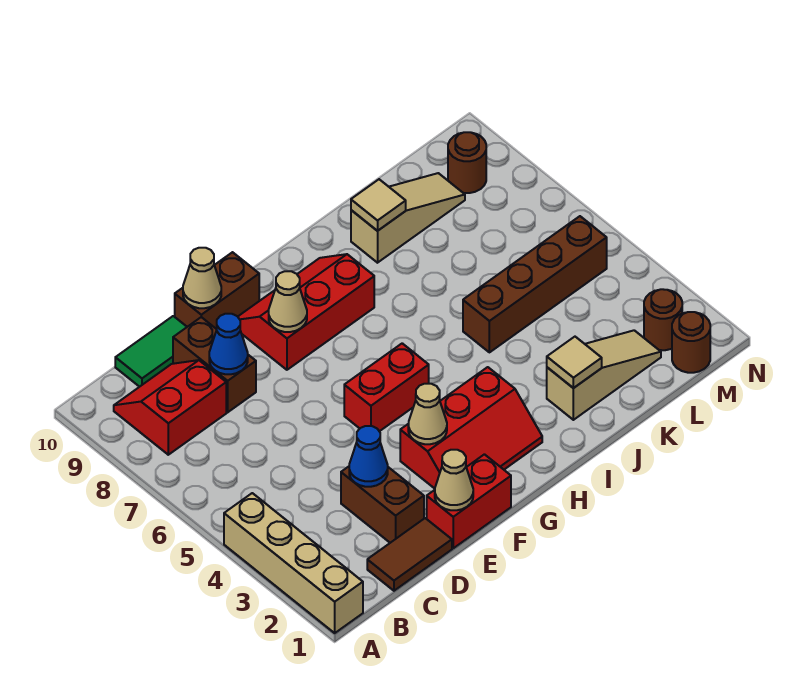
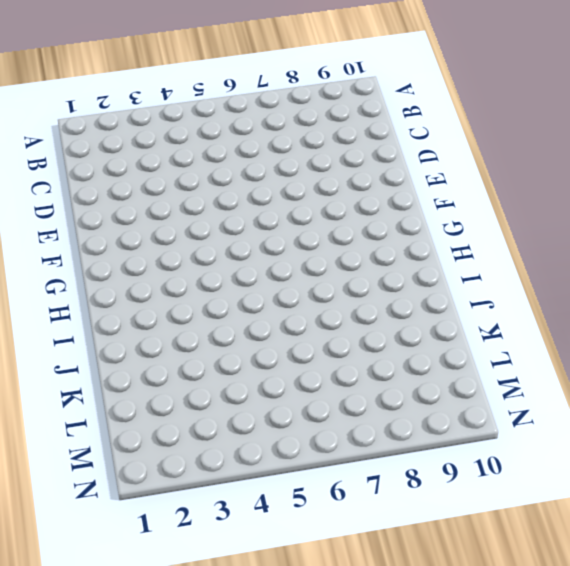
none -> tan 1x4 brick [224,493,363,633]
none -> red 2x2 slope [114,360,226,455]
none -> brown 1x2 tile [367,518,452,591]

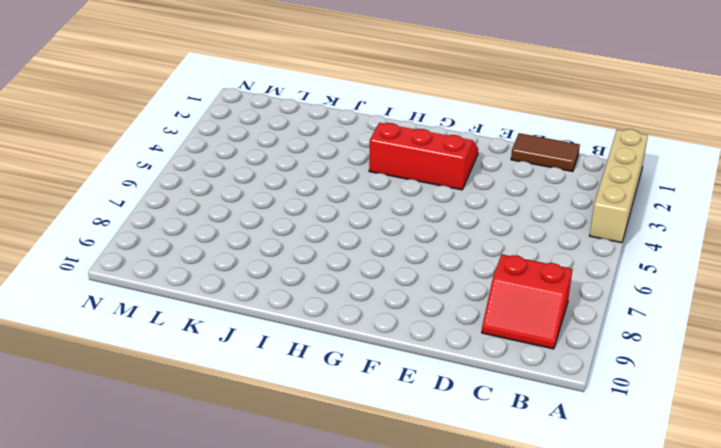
none -> green 1x2 tile [115,316,187,387]
none -> brown 1x2 brick [341,467,424,543]
none -> brown 1x2 brick [173,317,256,412]

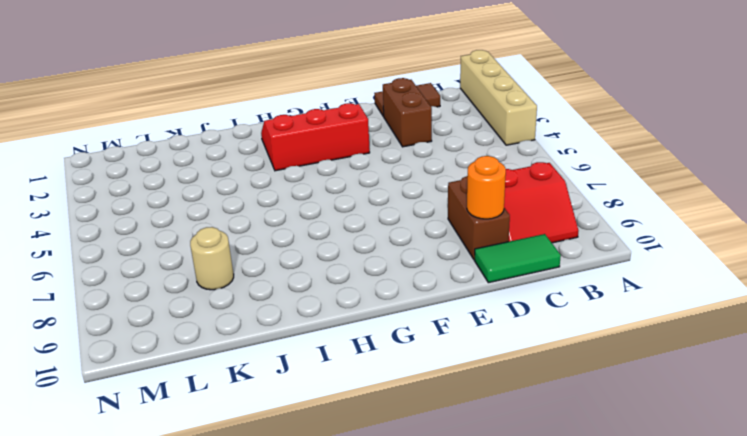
orange 1x1 round brick [467,156,506,219] -> none
tan 1x1 round brick [190,227,234,290] -> none
none -> red 1x2 brick [427,454,511,548]
none -> brown 1x2 brick [175,252,259,329]
none -> red 1x2 brick [344,343,429,431]

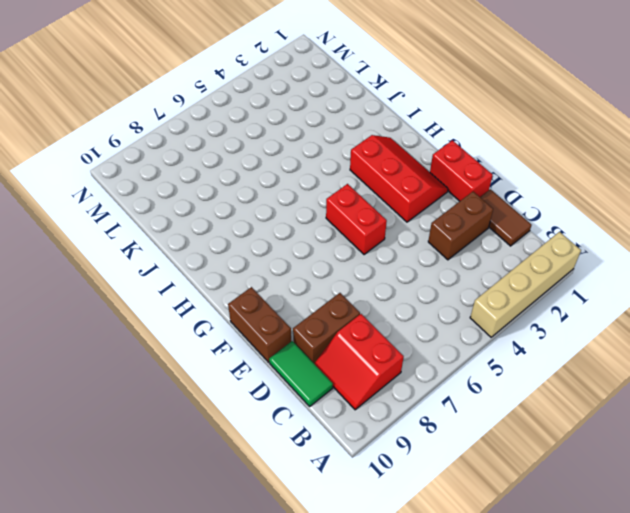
none -> red 2x3 slope [238,254,374,370]
none -> tan 1x3 slope [547,330,661,420]
none -> brown 1x4 brick [463,216,607,352]

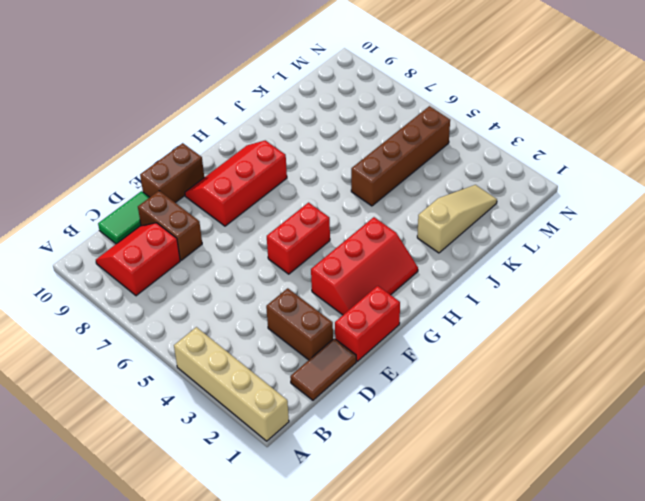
none -> tan 1x3 slope [351,173,465,263]
none -> brown 1x1 round brick [672,312,710,373]
none -> brown 1x1 round brick [644,289,682,350]

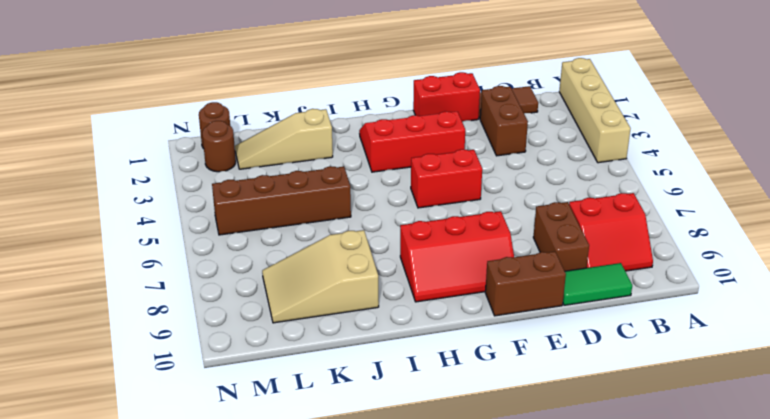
tan 2x3 slope [262,230,379,323] -> tan 1x3 slope [351,173,465,263]
none -> brown 1x1 round brick [448,132,486,193]
none -> blue 1x1 cone [349,426,388,487]
none -> blue 1x1 cone [209,314,248,374]

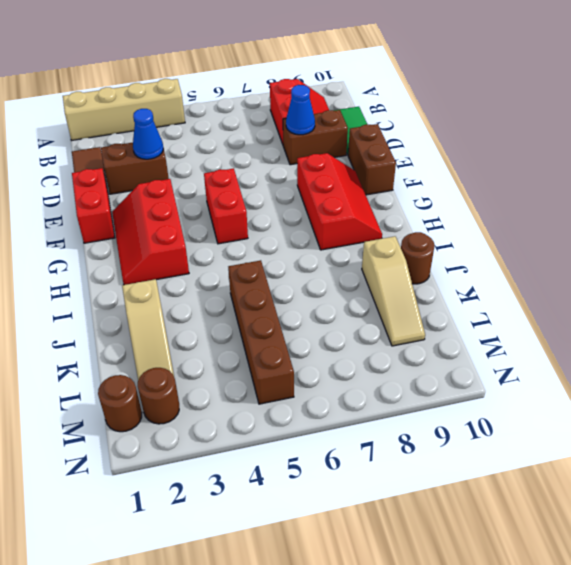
brown 1x1 round brick [401,232,435,284] -> brown 1x1 round brick moved to [448,132,486,193]
none -> tan 1x1 cone [435,450,473,510]
none -> tan 1x1 cone [183,248,221,308]
none -> tan 1x1 cone [408,384,447,444]

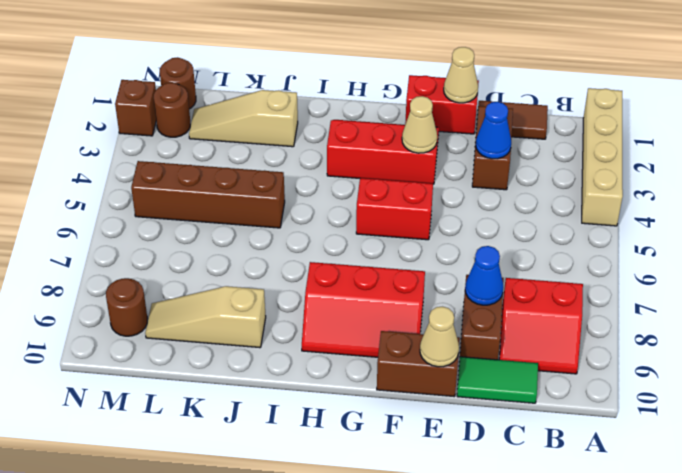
brown 1x1 brick [115,80,156,136] -> none
none -> tan 1x1 cone [269,271,307,332]
none -> tan 1x1 tile [547,337,602,388]
none -> tan 1x1 tile [351,179,406,231]

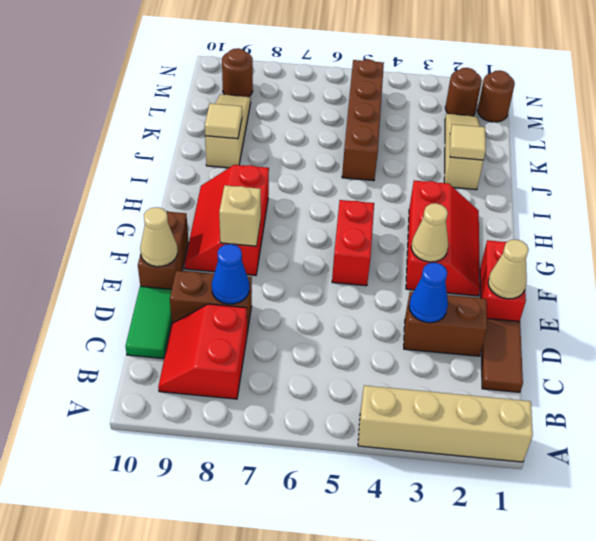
tan 1x1 brick [219,185,261,246] -> tan 1x1 cone [269,271,307,332]

